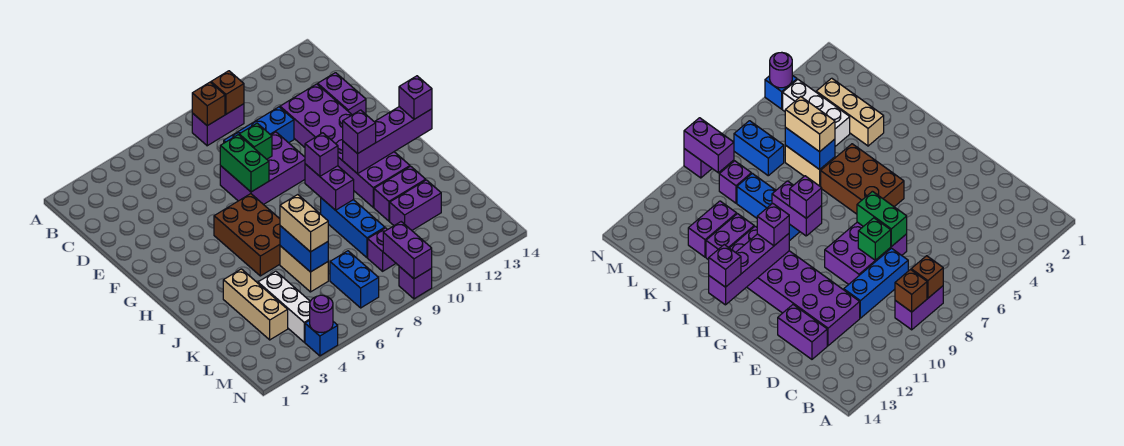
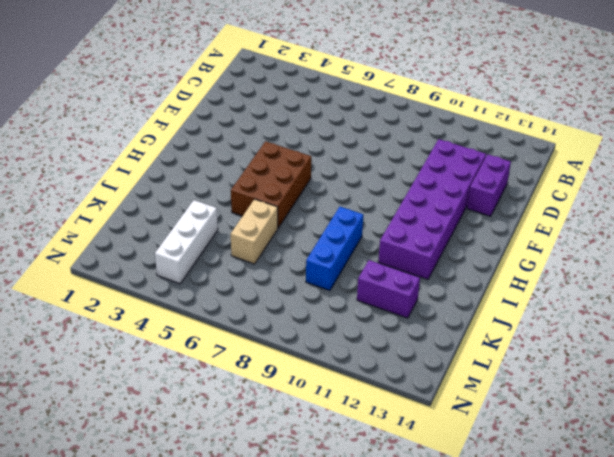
none -> purple 1x2 brick [192,104,244,146]
none -> blue 1x3 brick [224,107,294,143]
none -> purple 2x3 brick [220,132,305,205]

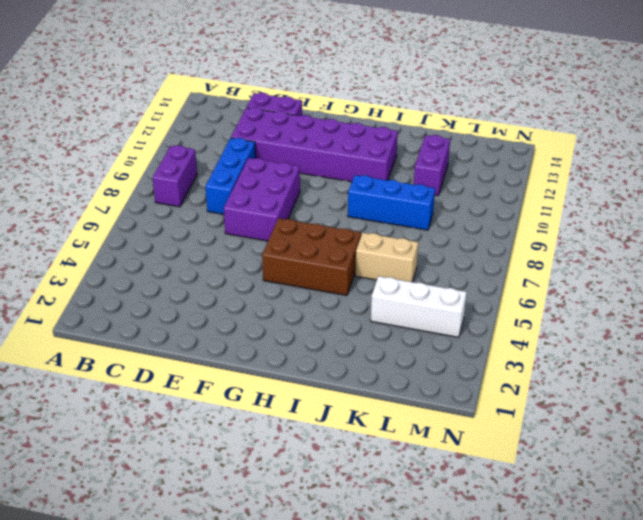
none -> tan 1x3 brick [223,269,288,340]
none -> purple 1x2 brick [374,166,426,221]
none -> blue 1x2 brick [330,251,379,308]

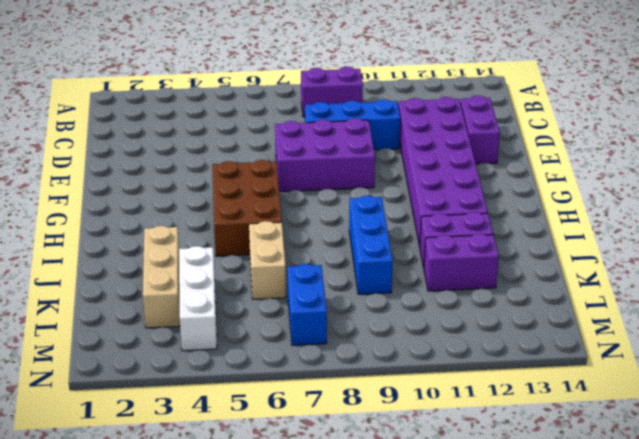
none -> purple 1x1 brick [368,228,396,271]
none -> blue 1x1 brick [305,320,338,356]
none -> purple 1x1 brick [399,266,432,299]

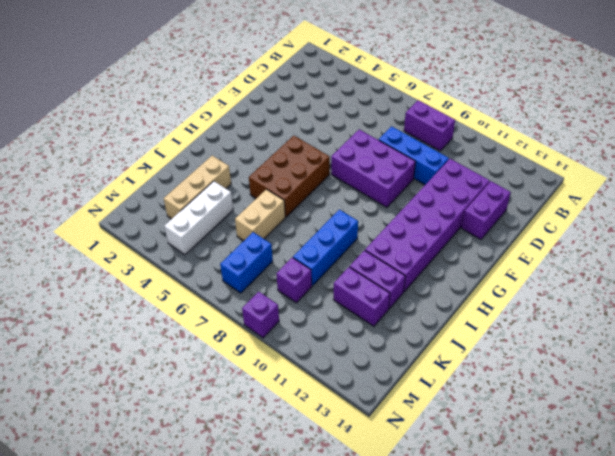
none -> blue 1x1 brick [305,320,338,356]
none -> brown 1x1 brick [192,82,225,126]
none -> brown 1x1 brick [211,71,244,114]

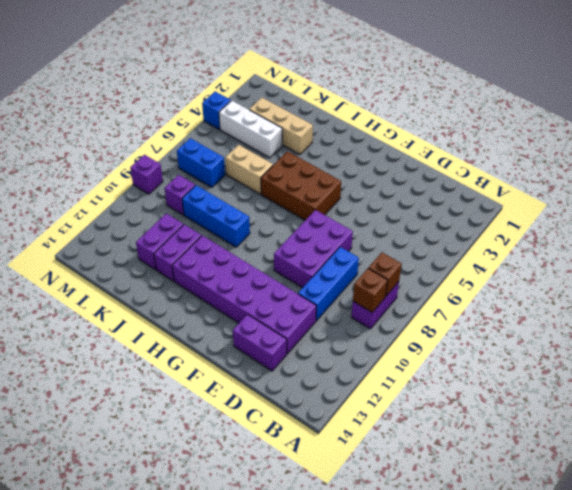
none -> green 1x2 brick [220,135,269,192]
none -> green 1x1 brick [239,123,272,159]
none -> purple 1x2 brick [305,164,354,210]

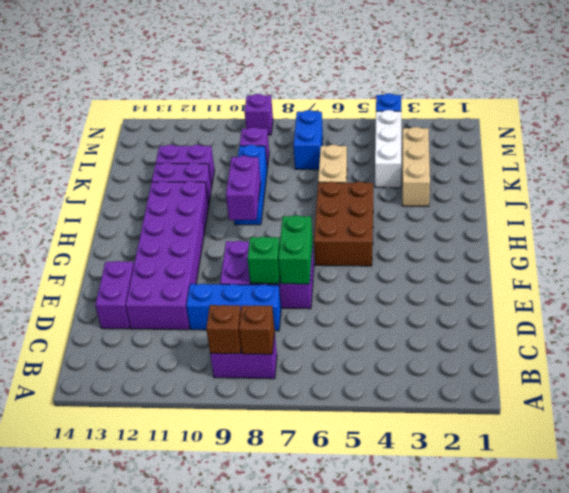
none -> purple 1x4 brick [343,107,432,174]
none -> blue 1x2 brick [280,226,328,272]
none -> purple 1x2 brick [383,222,432,279]

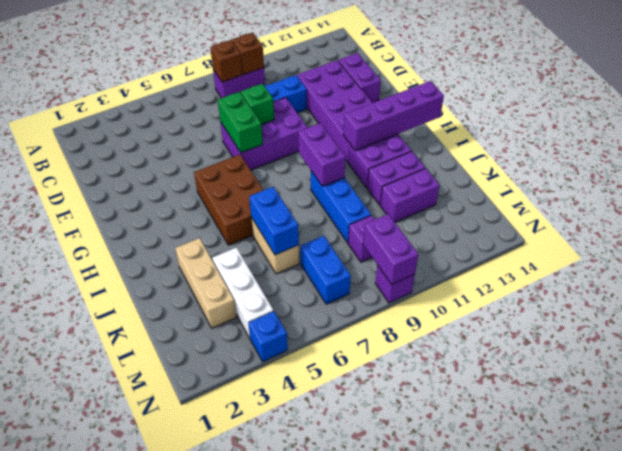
none -> purple 1x1 round brick [310,295,333,332]
none -> purple 1x1 brick [305,133,338,176]
none -> purple 1x1 brick [343,110,376,154]

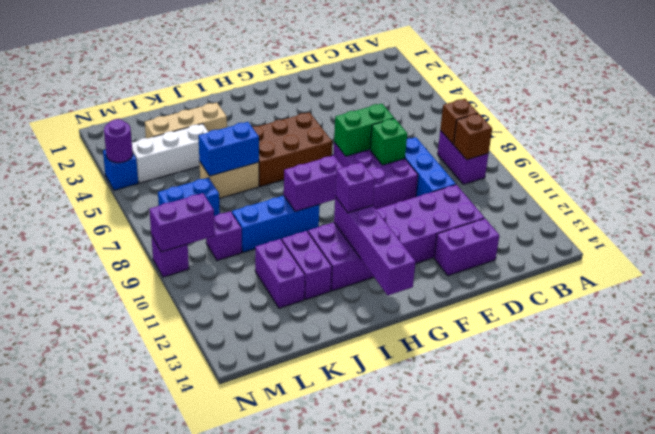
none -> purple 1x1 brick [305,133,338,176]
none -> purple 1x1 brick [399,76,432,119]
none -> tan 1x2 brick [280,195,328,252]

